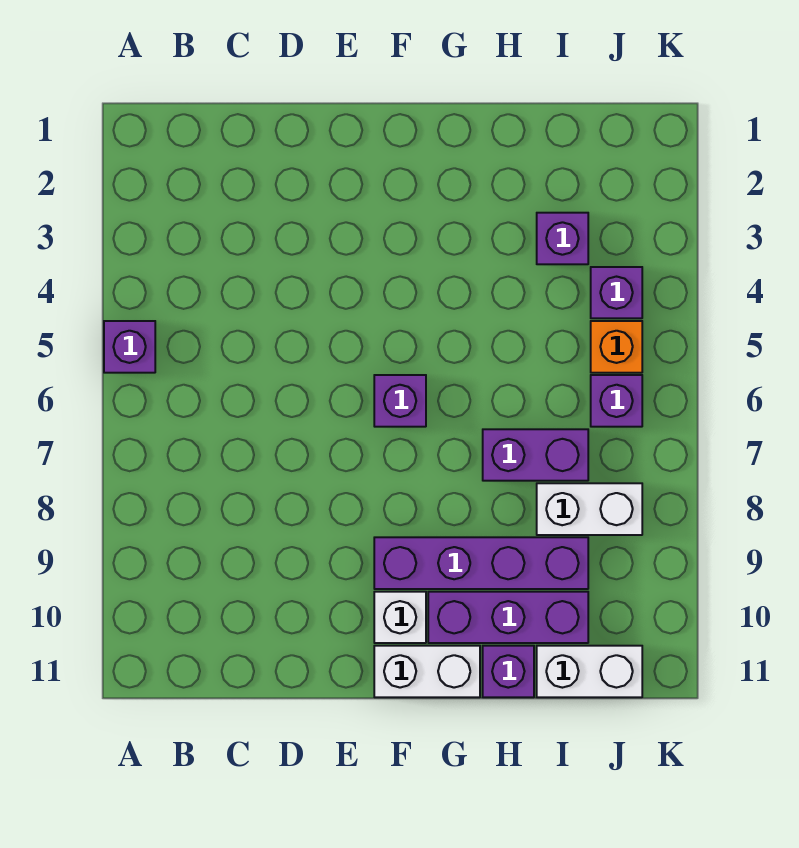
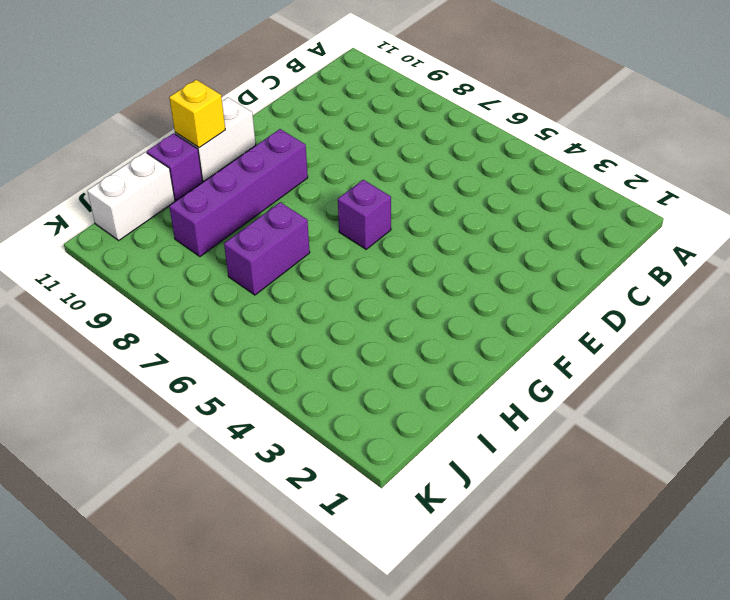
yellow 1x1 brick [169,80,225,147] -> none
none -> purple 1x1 brick [104,321,155,373]
none -> white 1x1 brick [374,592,426,643]
none -> purple 1x3 brick [428,592,588,643]

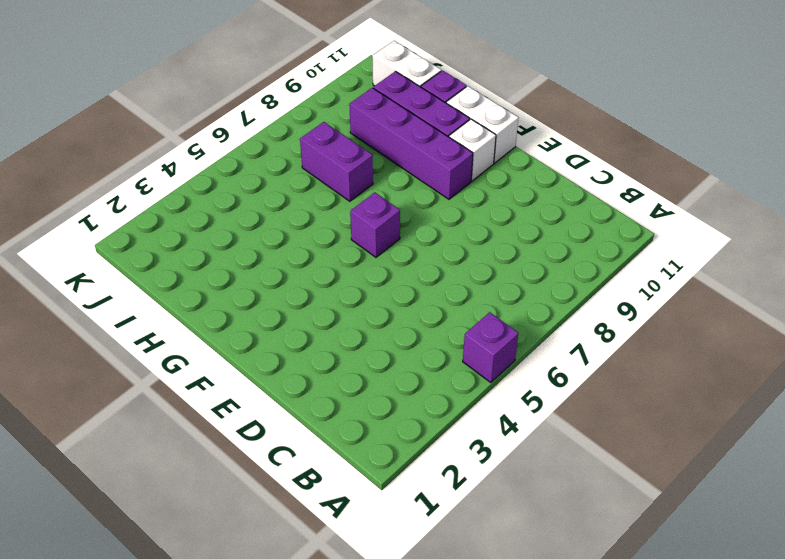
none -> purple 1x1 brick [537,213,588,264]
none -> white 1x2 brick [537,483,642,535]
none -> purple 1x1 brick [591,267,642,318]

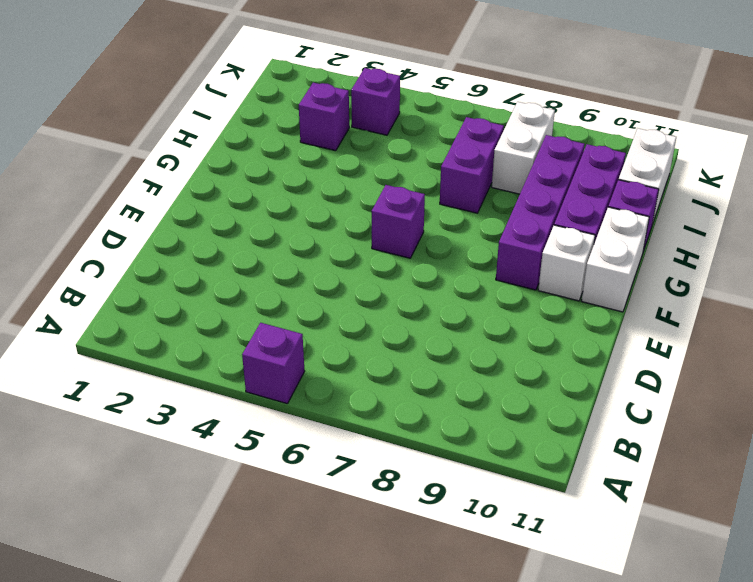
none -> orange 1x1 brick [591,321,642,373]
none -> purple 1x1 brick [591,375,642,427]

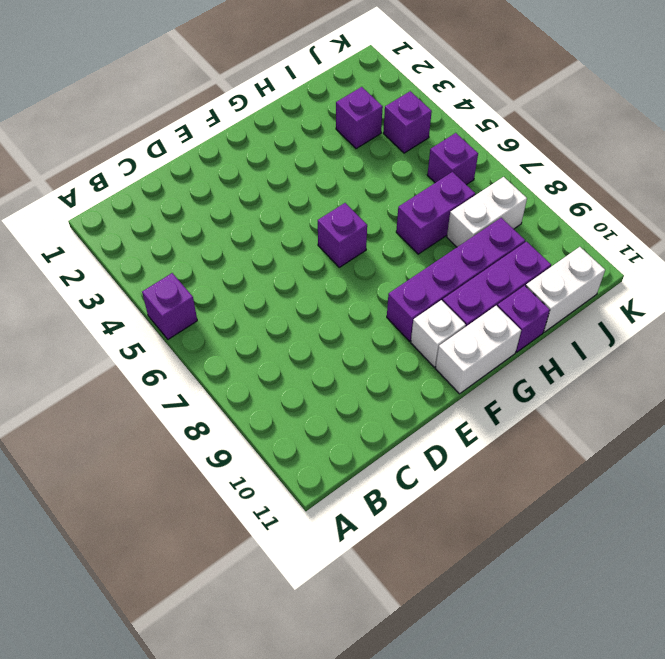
none -> orange 1x1 brick [591,321,642,373]

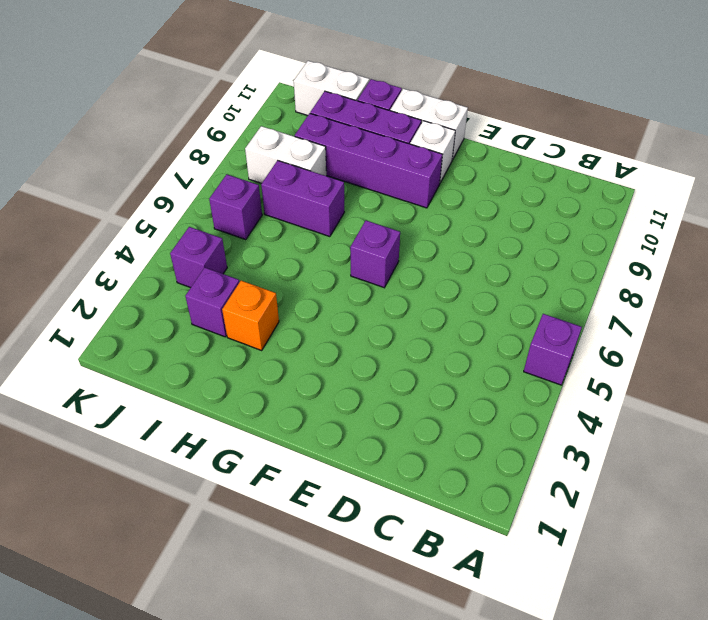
orange 1x1 brick [222,281,279,350] -> orange 1x1 brick moved to [591,321,642,373]

